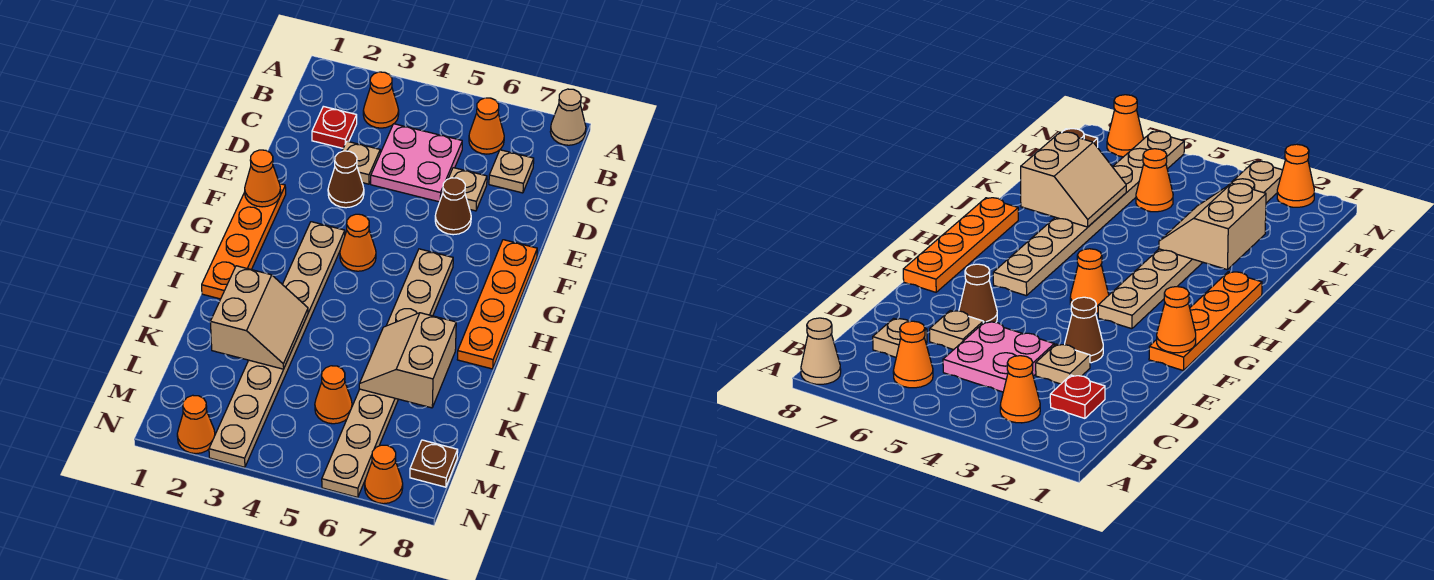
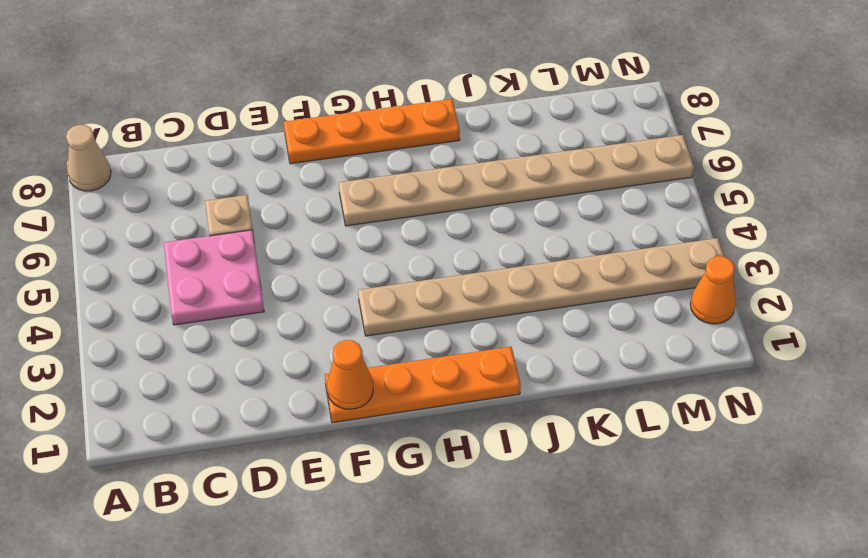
none -> orange 1x1 cone [363,72,399,128]
none -> orange 1x1 cone [469,98,504,154]
none -> red 1x1 plate [312,106,357,148]

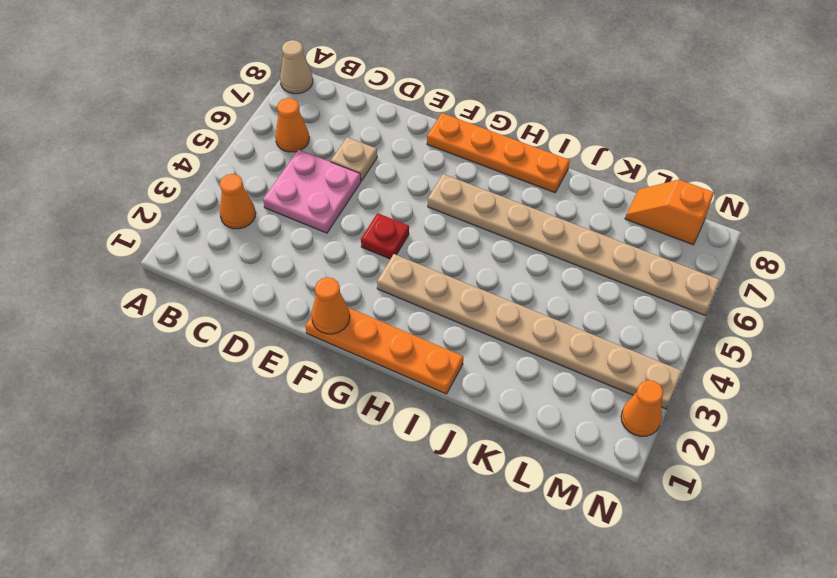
red 1x1 plate [361,213,409,259] -> red 1x1 plate moved to [312,106,357,148]
orange 1x2 slope [625,180,714,245] -> brown 1x1 plate [410,440,458,487]
none -> tan 1x1 plate [489,150,534,193]
none -> tan 1x1 plate [342,141,380,184]
none -> brown 1x1 cone [328,151,364,208]

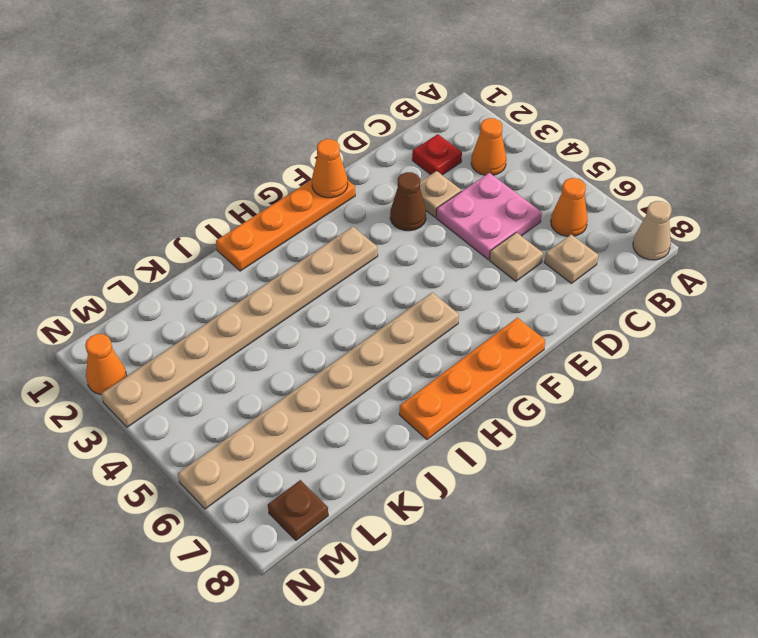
none -> brown 1x1 cone [435,178,471,235]
none -> orange 1x1 cone [340,214,376,271]
none -> orange 1x1 cone [315,366,352,424]

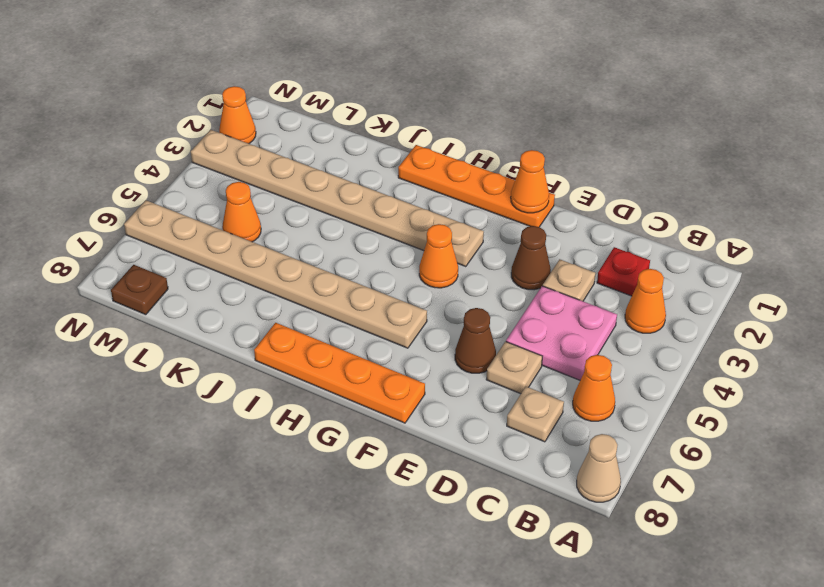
none -> orange 1x1 cone [365,445,403,504]
none -> tan 2x2 slope [210,266,308,369]
none -> tan 2x2 slope [359,313,456,408]

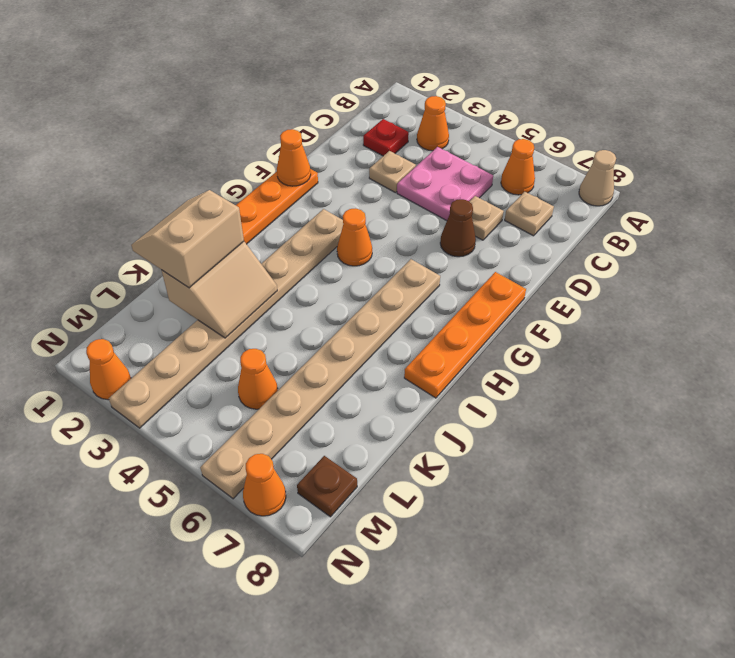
tan 2x2 slope [131,190,244,288] -> tan 2x2 slope moved to [359,313,456,408]
none -> brown 1x1 cone [328,151,364,208]

